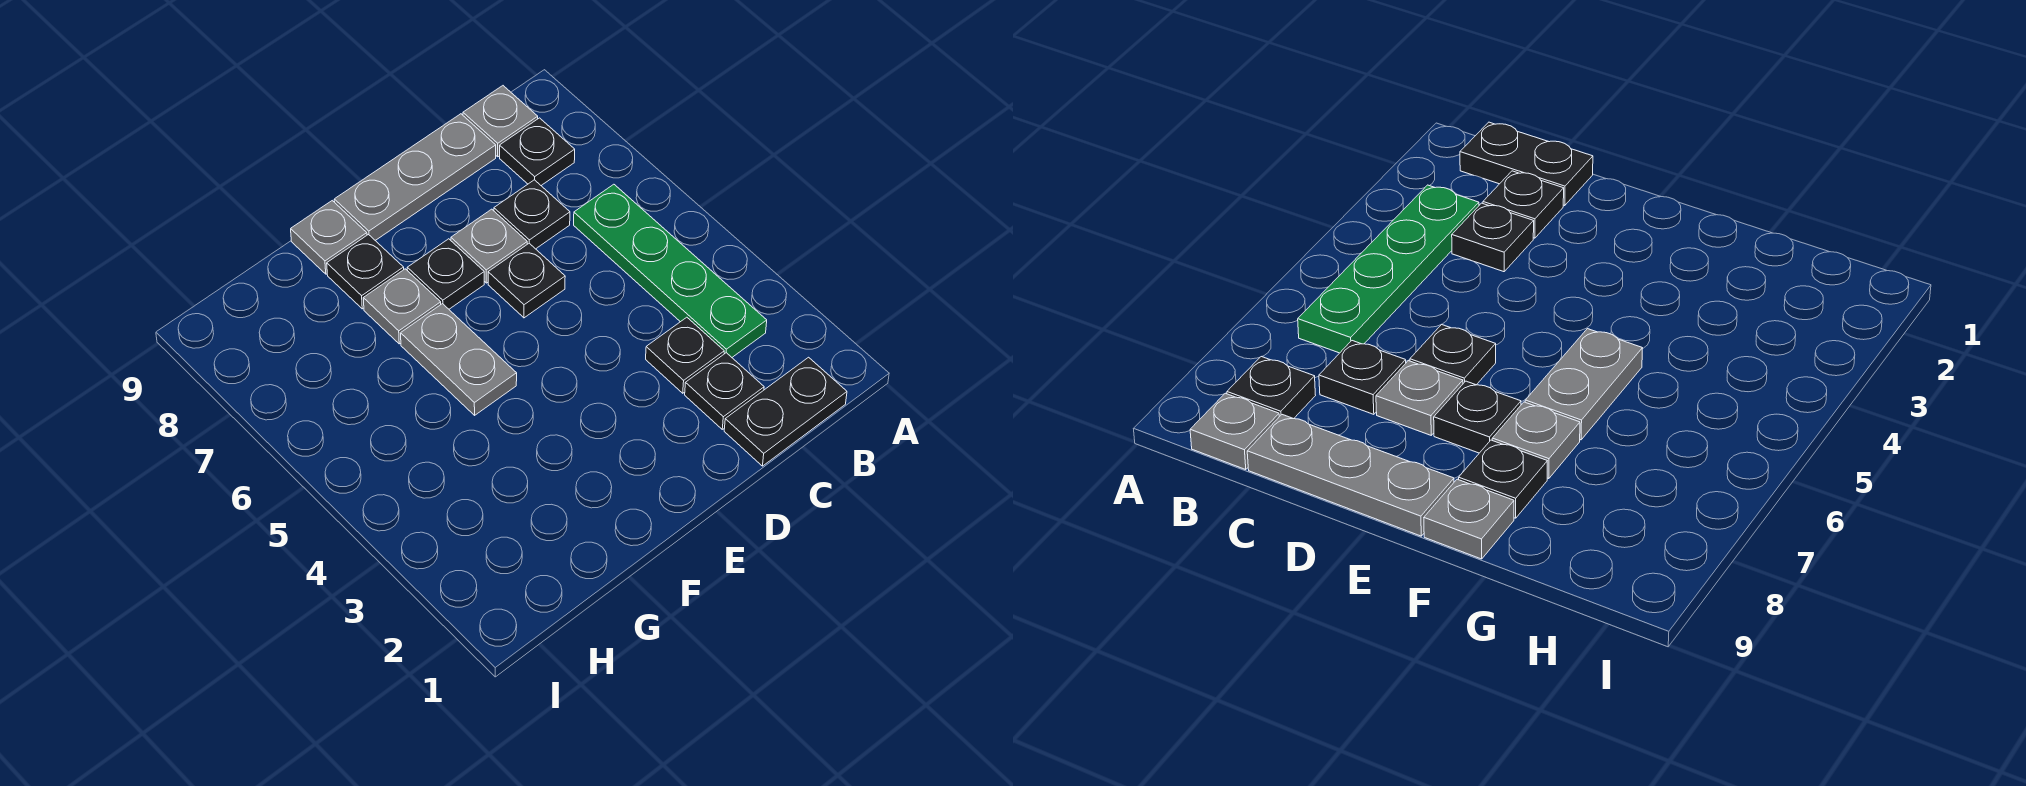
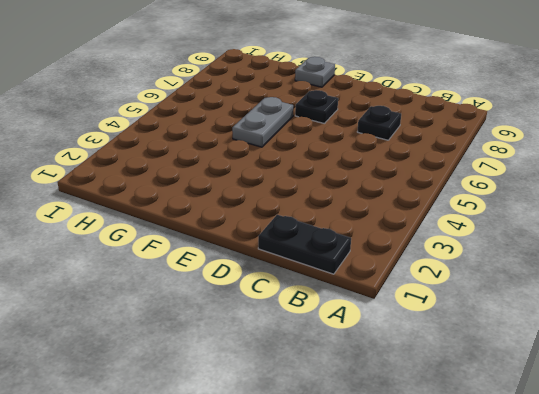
none -> green 1x4 plate [574,184,767,357]
none -> black 1x1 plate [500,118,575,185]
none -> grey 1x1 plate [463,86,538,157]

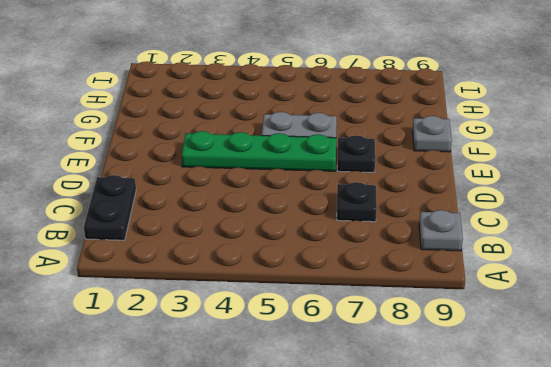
green 1x4 plate [182,131,336,171] -> green 1x4 plate moved to [574,184,767,357]
none -> black 1x1 plate [500,118,575,185]
none -> black 1x1 plate [685,353,764,429]
none -> black 1x1 plate [646,317,724,393]

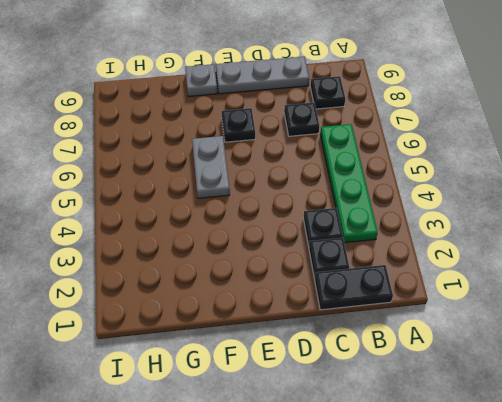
none -> grey 1x1 plate [463,86,538,157]
none -> black 1x1 plate [488,243,565,318]
none -> grey 1x1 plate [451,209,527,283]

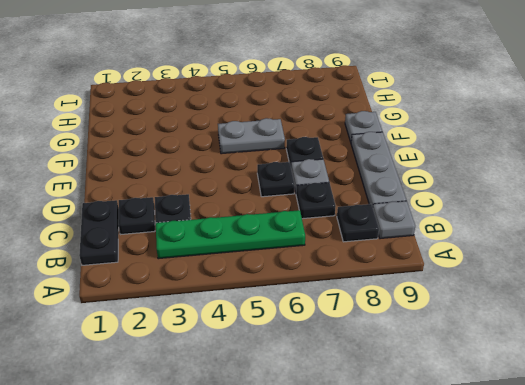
none -> grey 1x1 plate [363,269,441,344]
none -> black 1x1 plate [327,235,404,309]

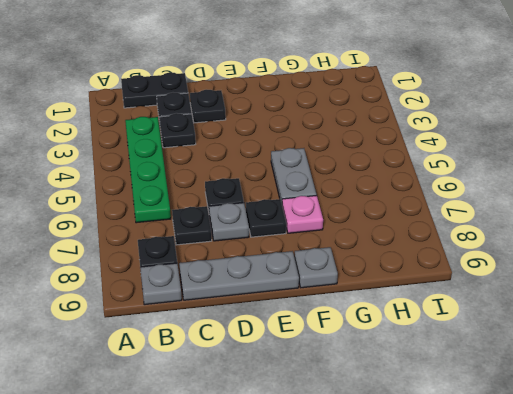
black 1x1 plate [190,90,226,123] -> black 1x1 plate moved to [327,235,404,309]
pink 1x1 plate [282,195,323,233] -> grey 1x1 plate [363,269,441,344]

